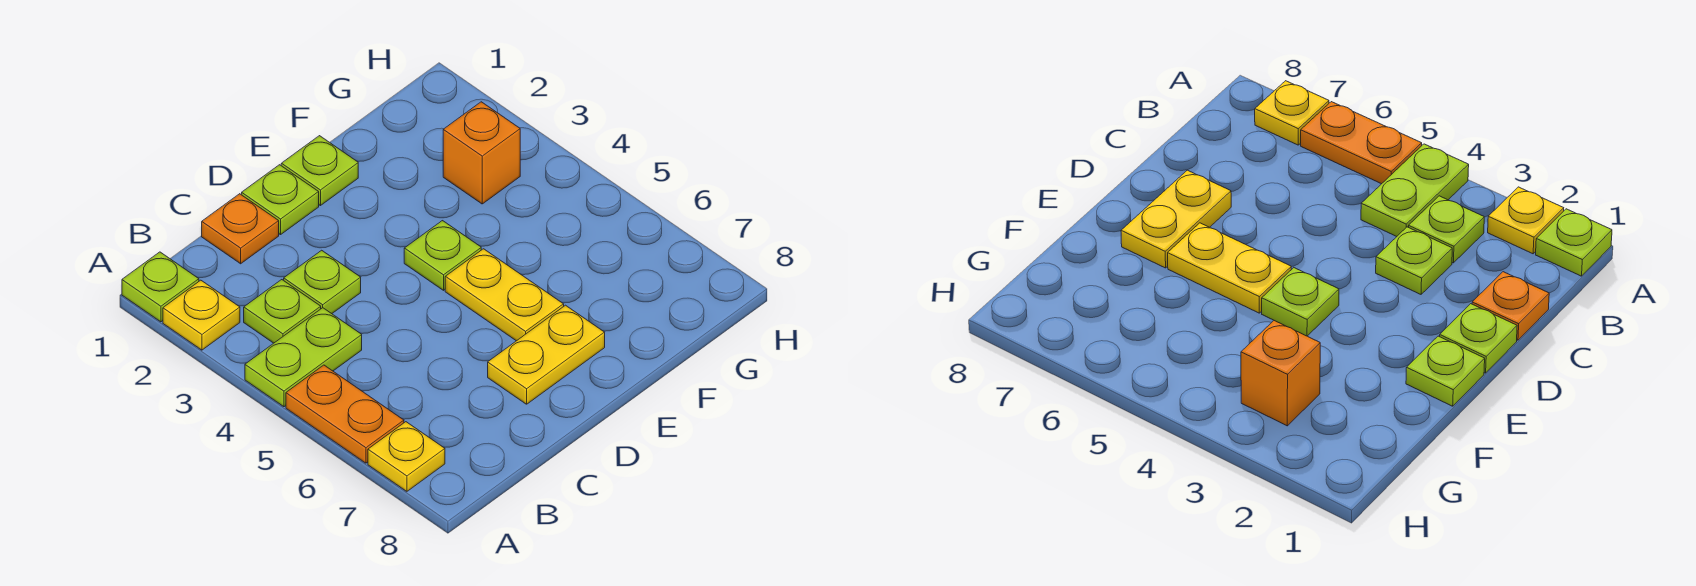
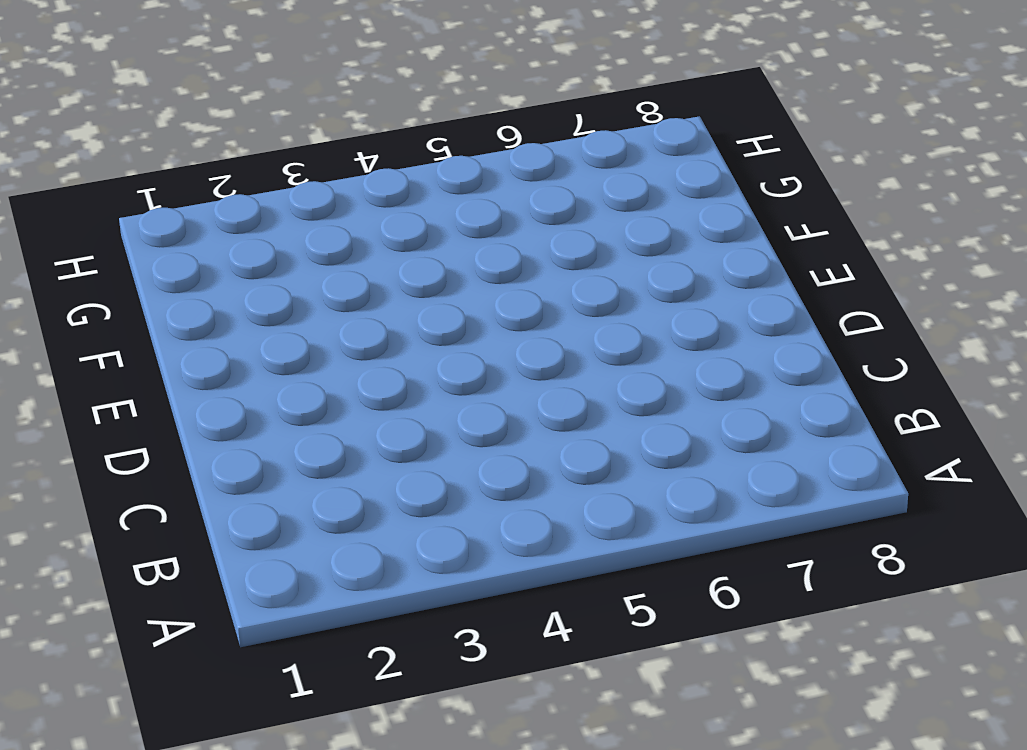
none -> lime 1x1 plate [122,252,199,322]
none -> yellow 1x1 plate [163,280,240,350]
none -> lime 1x2 plate [245,308,362,407]

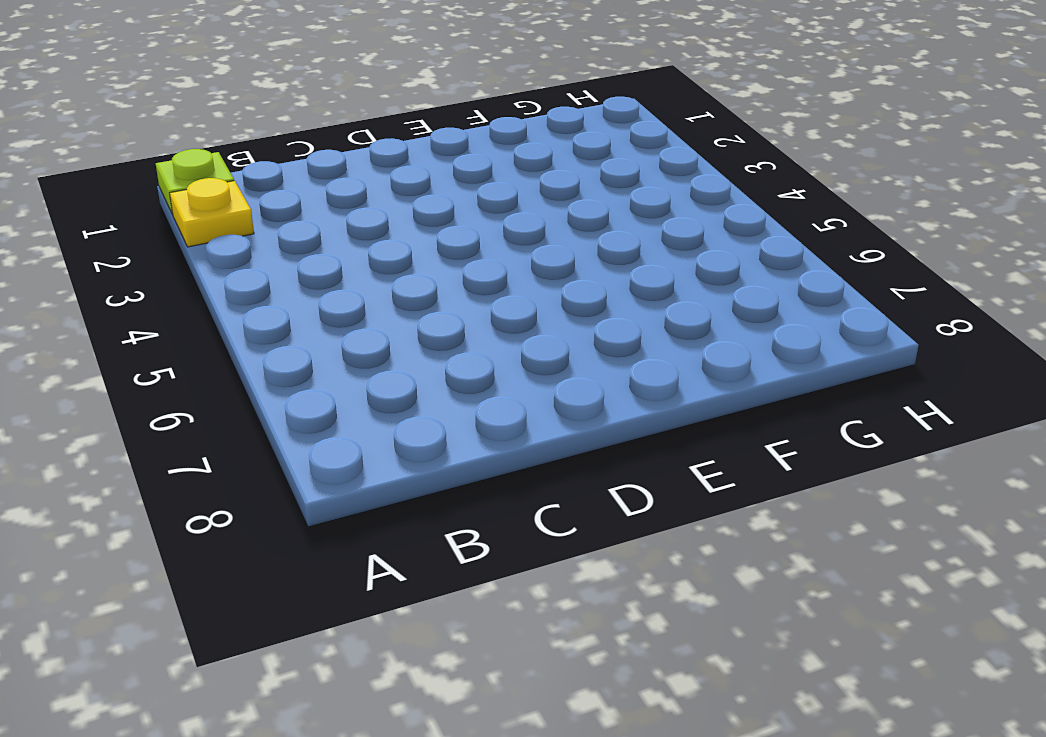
none -> lime 1x2 plate [245,308,362,407]
none -> orange 1x2 plate [286,365,404,463]
none -> yellow 1x1 plate [368,422,445,491]

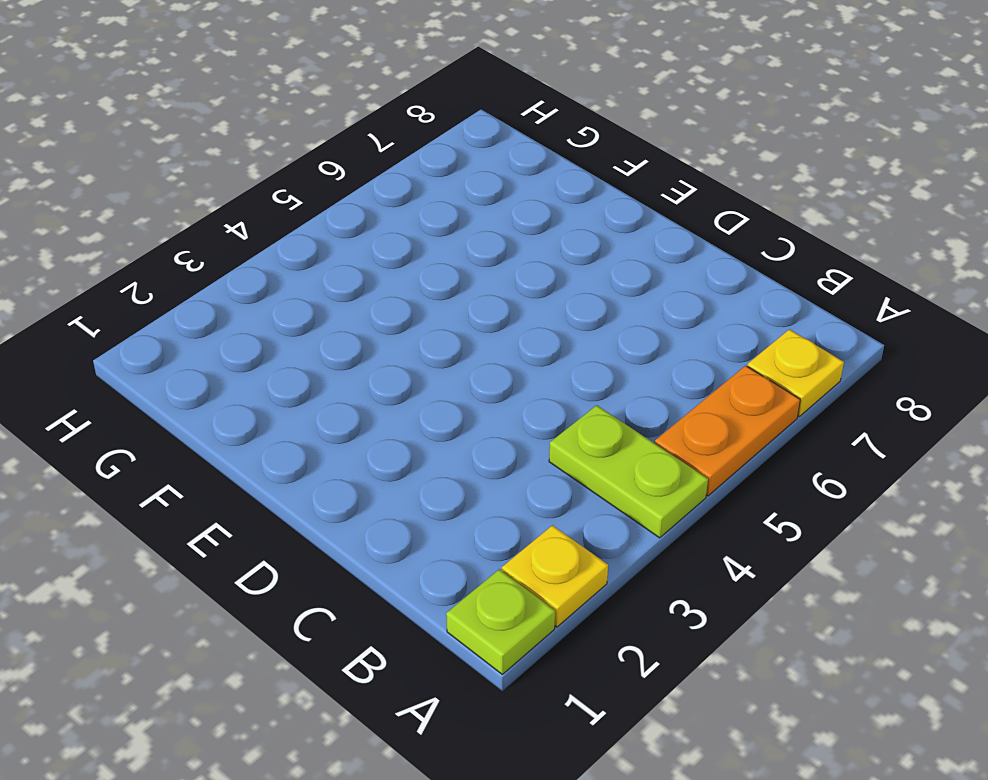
none -> lime 1x1 plate [244,280,321,343]
none -> orange 1x1 plate [202,194,279,264]
none -> lime 1x1 plate [284,250,361,314]

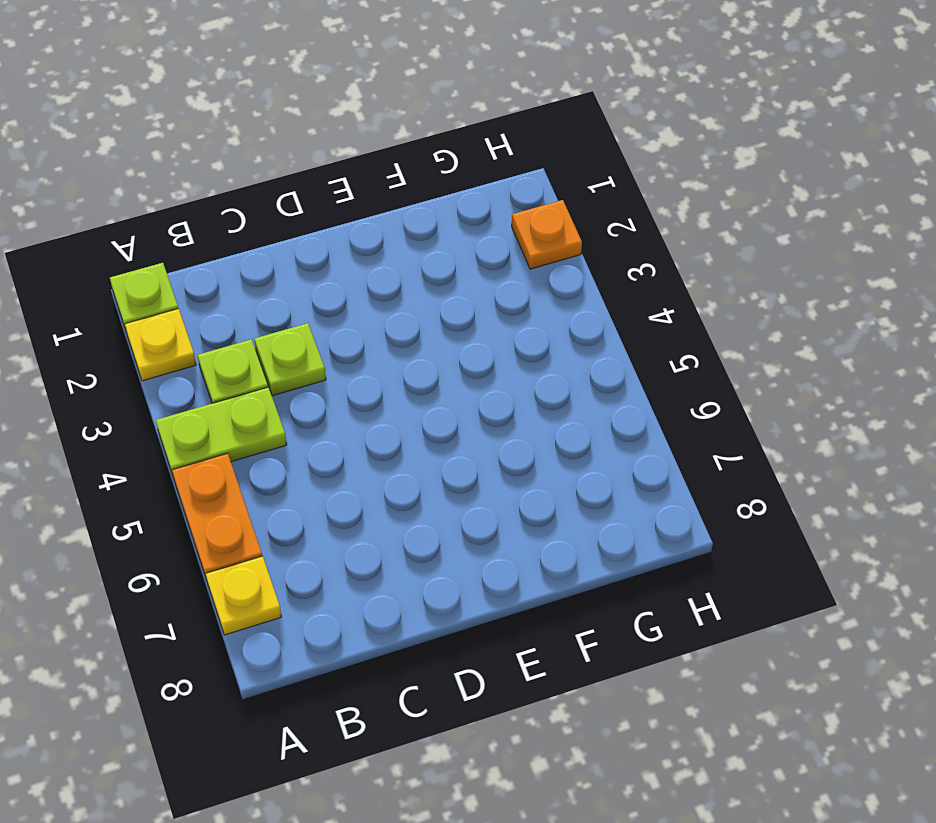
orange 1x1 plate [512,200,582,269] -> orange 1x1 plate moved to [202,194,279,264]
none -> lime 1x1 plate [242,165,319,235]
none -> yellow 1x2 plate [488,305,605,404]
none -> lime 1x1 plate [281,136,358,206]

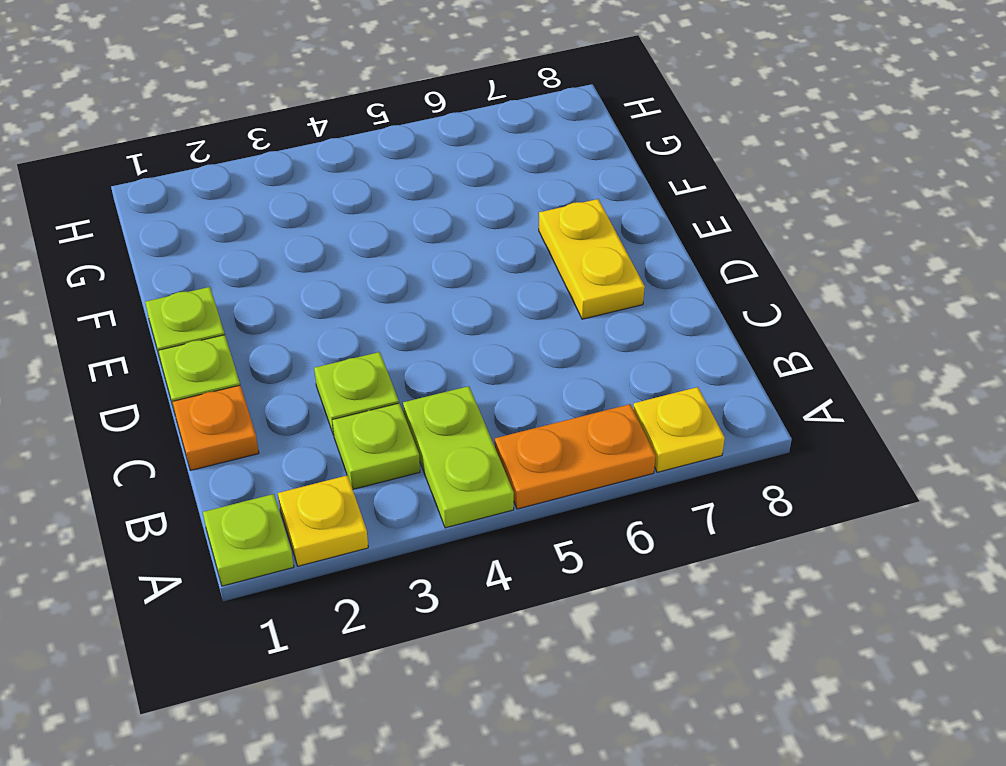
none -> lime 1x1 plate [404,221,481,290]
none -> yellow 1x2 plate [445,249,564,341]
none -> orange 1x1 brick [443,102,520,204]

